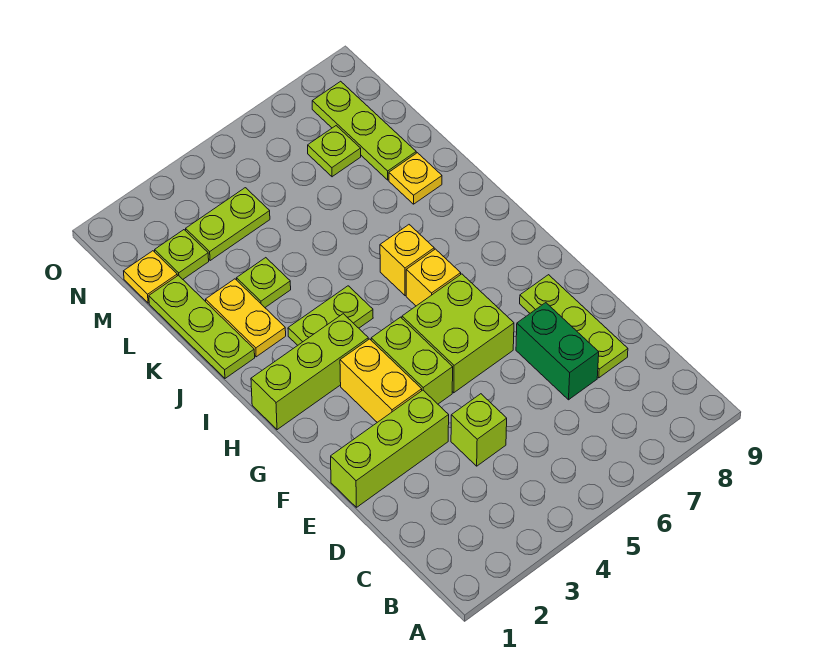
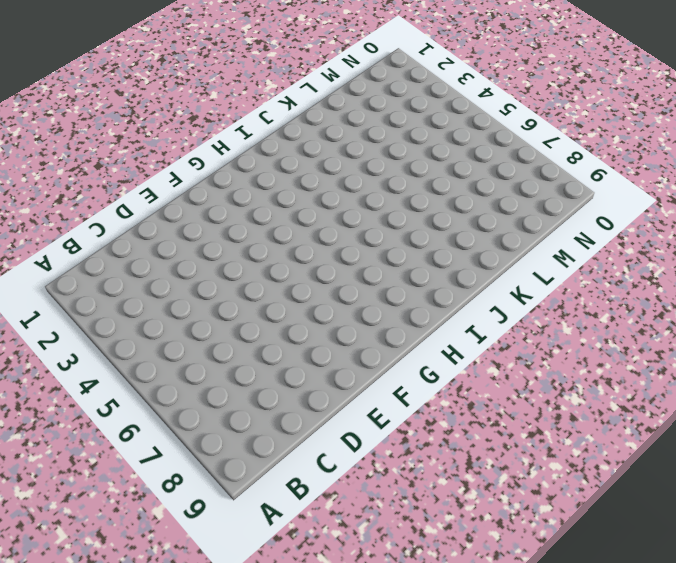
none -> lime 1x1 brick [451,394,507,466]
none -> green 1x2 brick [516,303,599,400]
none -> lime 1x3 plate [520,275,628,378]

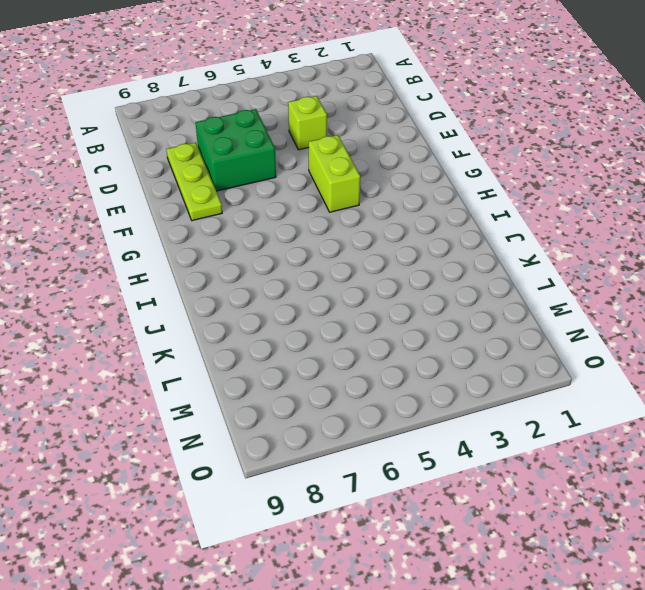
green 2x2 brick [195,109,276,191] -> green 1x2 brick [516,303,599,400]
none -> lime 1x3 brick [331,390,449,507]
none -> yellow 1x2 brick [340,339,422,422]
none -> lime 2x2 brick [402,274,514,393]

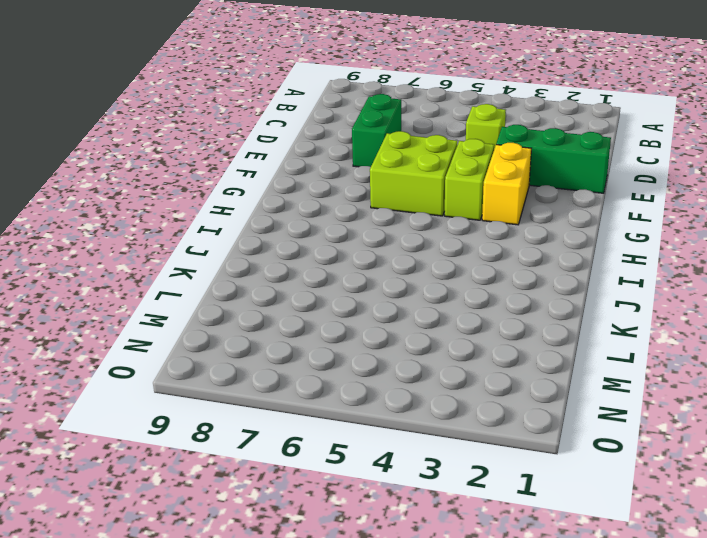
green 1x3 brick [496,125,611,193] -> lime 1x3 brick [331,390,449,507]
none -> lime 1x3 plate [520,275,628,378]
none -> lime 1x3 brick [251,314,368,430]
none -> yellow 1x1 brick [406,249,461,306]

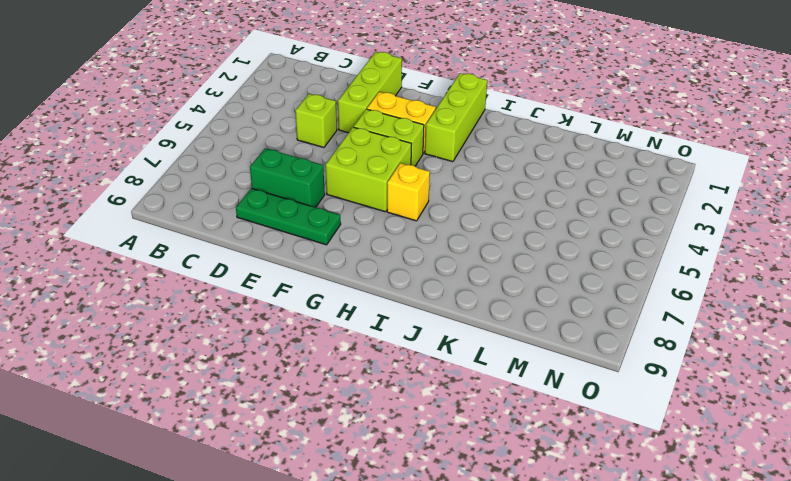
green 1x3 plate [236,188,341,245] -> lime 1x3 plate [520,275,628,378]
none -> lime 1x2 plate [288,286,373,345]
none -> yellow 1x1 brick [380,225,434,296]
none -> lime 1x3 plate [149,275,255,378]

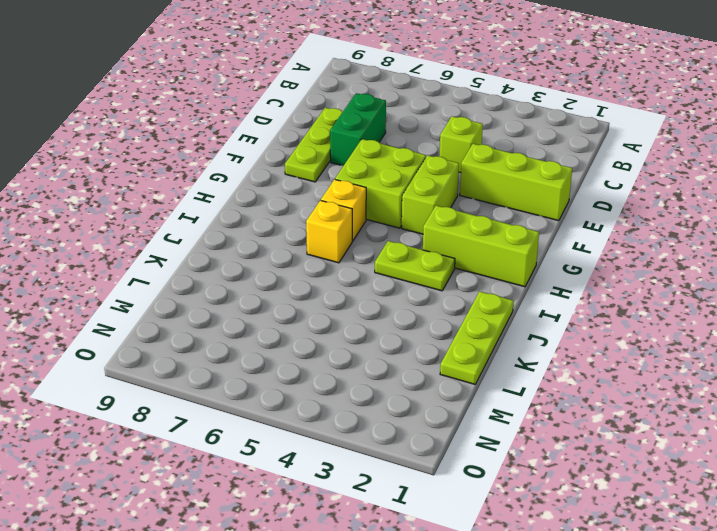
none -> yellow 1x2 brick [340,339,422,422]
none -> yellow 1x2 plate [206,279,286,357]
none -> lime 1x1 plate [237,258,291,307]

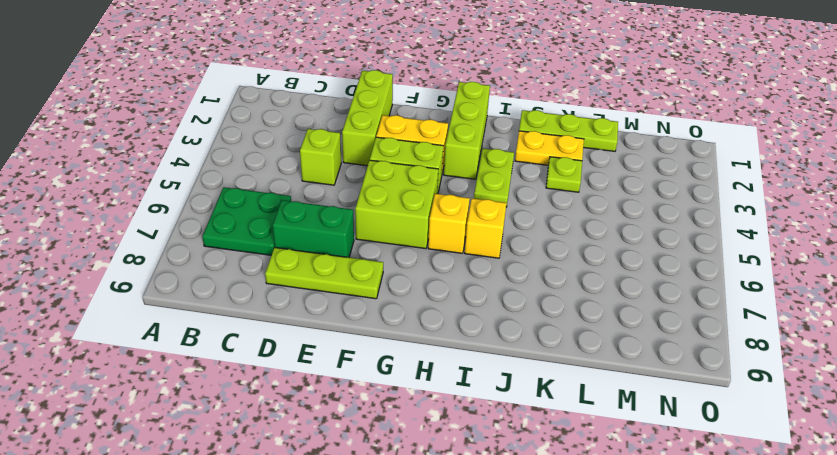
green 2x2 plate [202,187,291,255] -> none
none -> yellow 1x1 plate [389,153,442,204]
none -> lime 1x3 plate [312,81,416,180]
none -> yellow 1x1 plate [124,251,177,303]

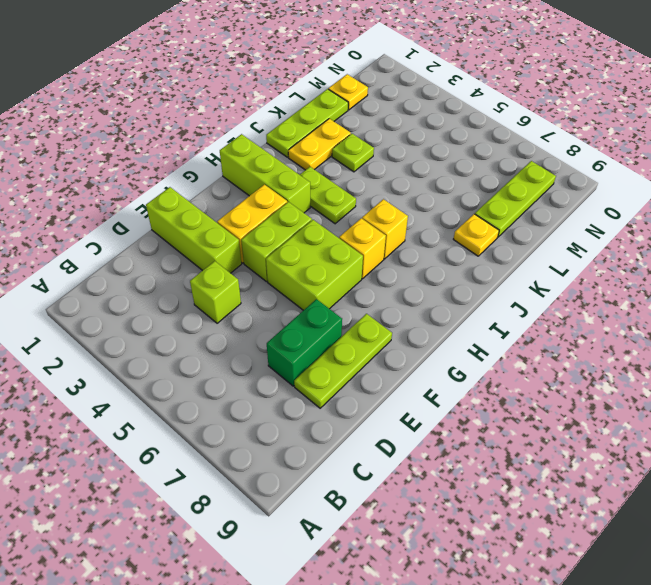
none -> lime 1x1 plate [155,230,209,279]
none -> lime 1x2 plate [186,188,270,261]
none -> lime 1x1 plate [308,126,361,177]

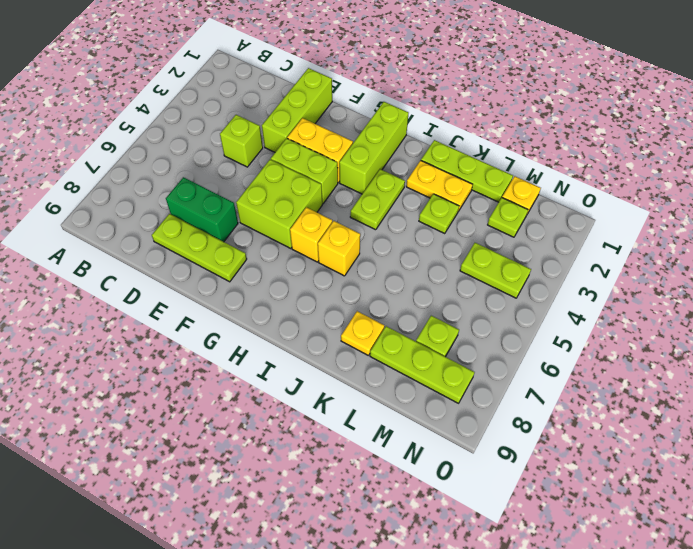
lime 1x2 plate [460,243,531,298] -> lime 1x2 plate turned to [186,188,270,261]

